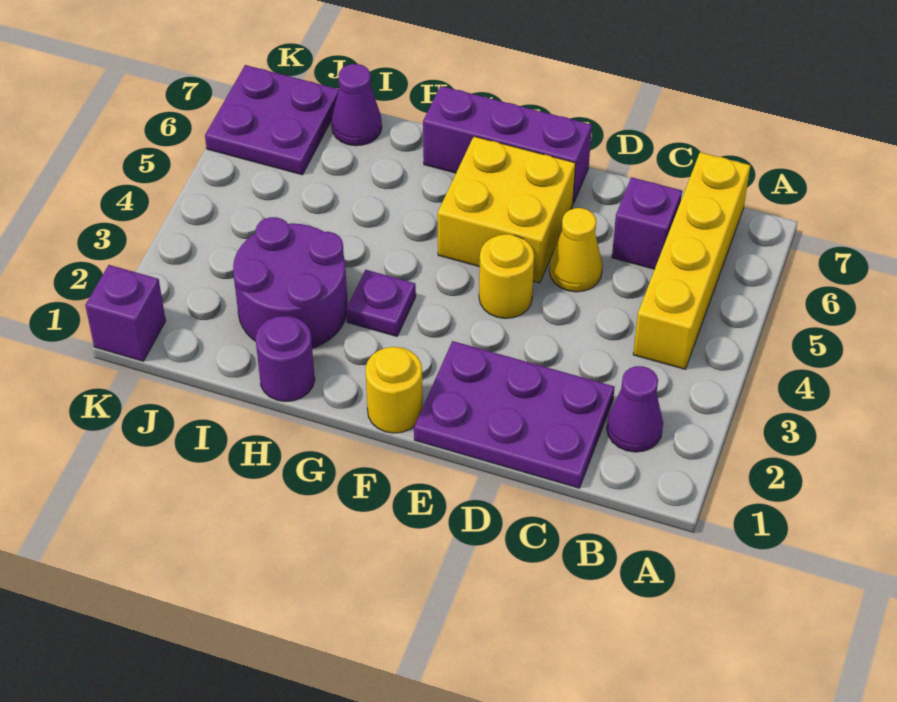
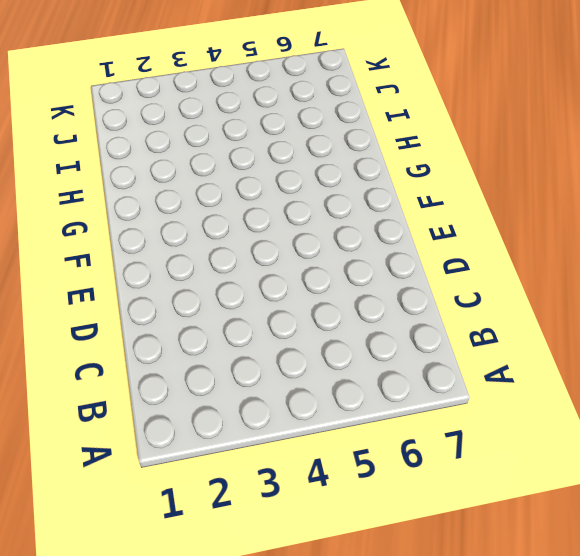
none -> purple 1x1 cone [607,366,663,452]
none -> yellow 1x4 brick [633,152,751,369]
none -> purple 2x3 plate [414,341,614,488]

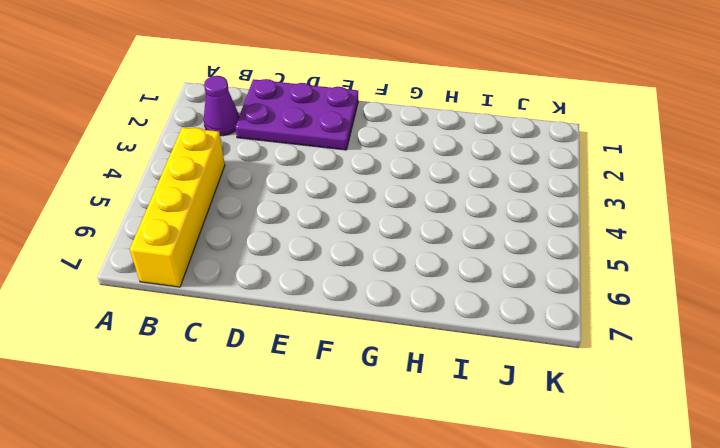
none -> purple 1x1 brick [612,177,682,269]
none -> yellow 1x1 cone [549,208,603,292]
none -> yellow 1x1 round brick [479,234,534,319]

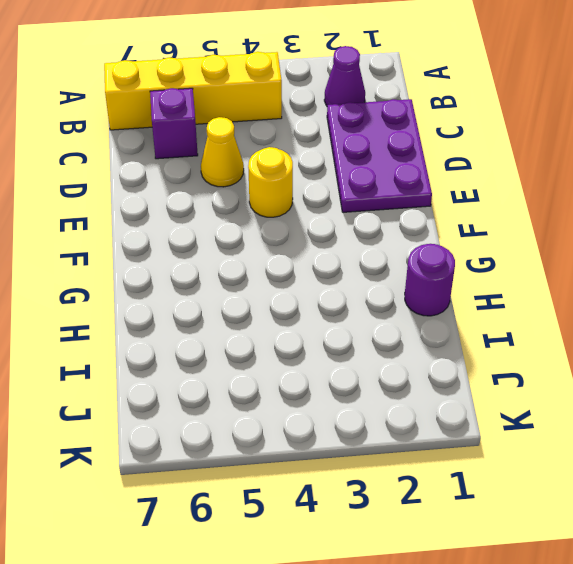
none -> yellow 2x2 brick [438,136,576,283]
none -> purple 1x3 brick [423,86,592,204]
none -> yellow 1x1 round brick [366,347,423,433]

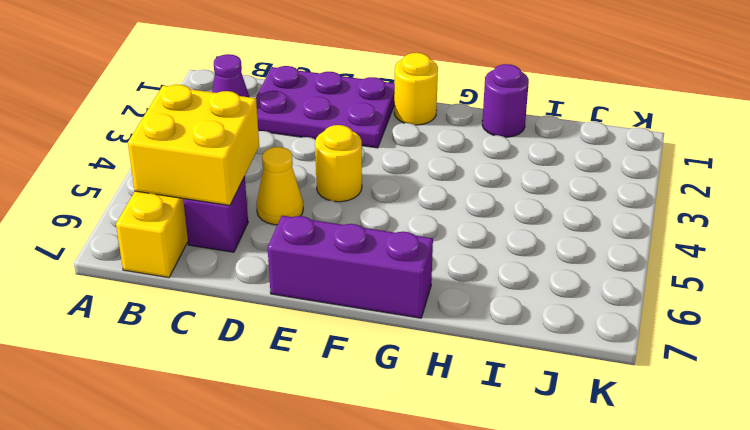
yellow 2x2 brick [128,85,259,205] -> yellow 2x2 brick moved to [438,136,576,283]
none -> purple 1x1 plate [346,270,416,336]
none -> purple 2x2 round brick [233,217,347,348]
none -> purple 1x1 cone [332,64,382,146]

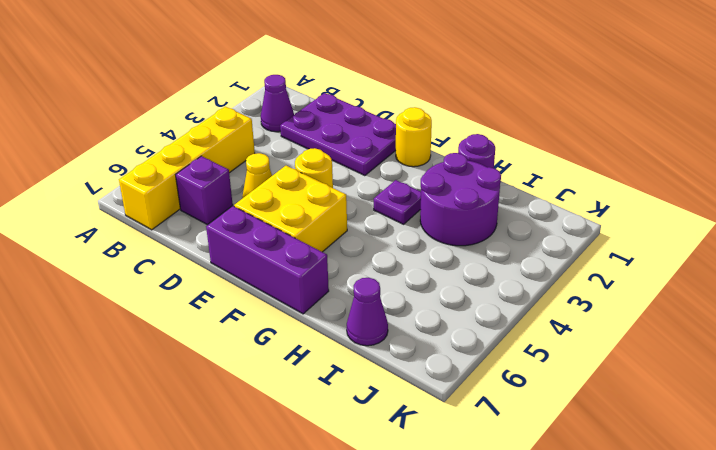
none -> purple 2x2 plate [205,65,339,175]
none -> purple 1x1 brick [85,265,166,361]

